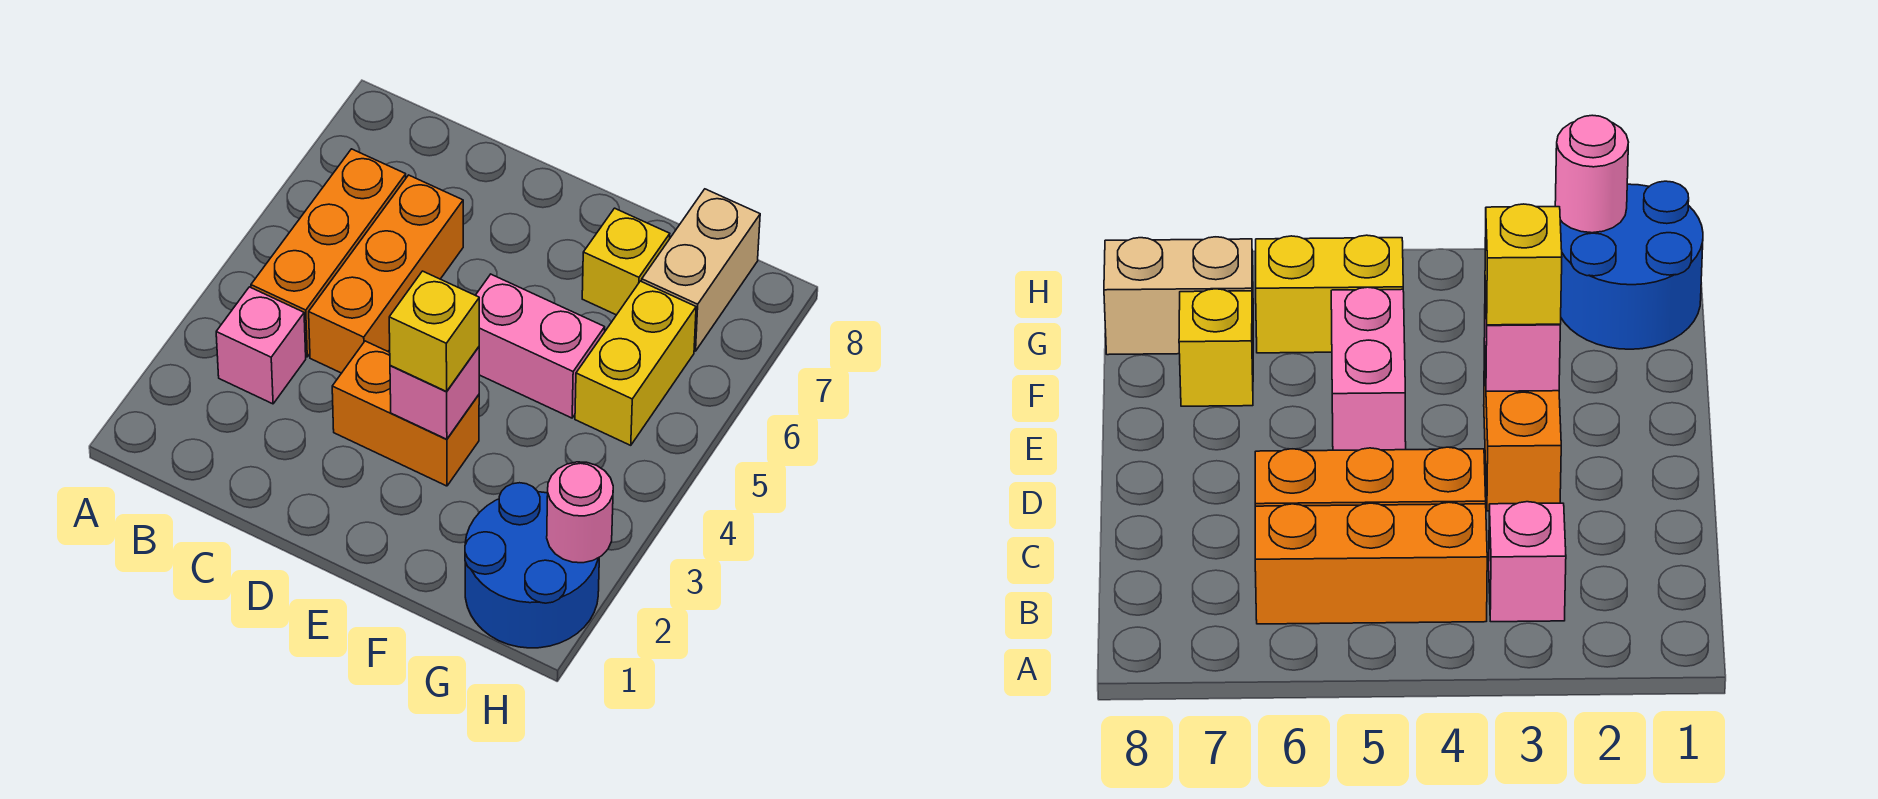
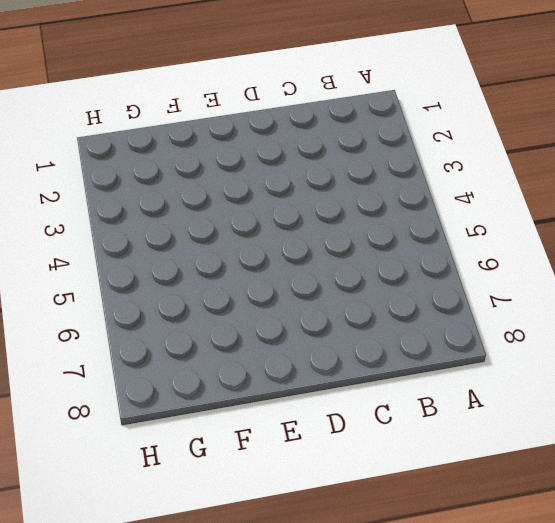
none -> pink 1x1 brick [216,287,306,404]
none -> orange 1x3 brick [251,149,406,357]
none -> orange 1x3 brick [309,175,463,373]

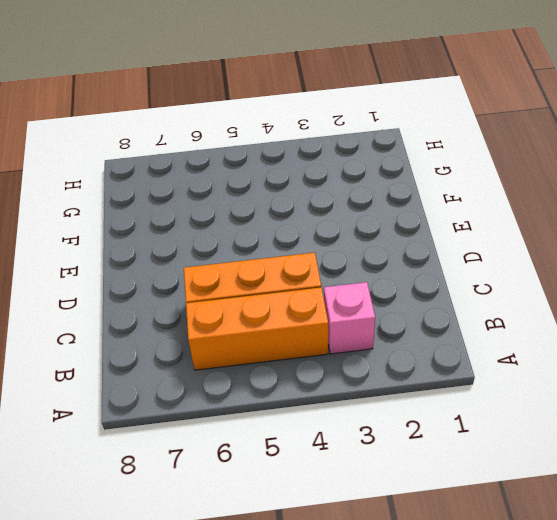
none -> orange 1x2 brick [332,341,479,486]
none -> pink 1x2 brick [475,274,605,418]
none -> yellow 1x1 brick [582,208,670,315]

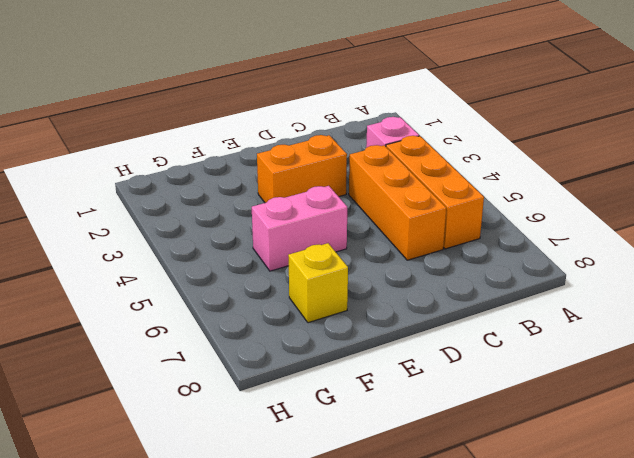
none -> blue 2x2 round brick [465,483,599,648]
none -> yellow 1x2 brick [575,281,696,445]
none -> tan 1x2 brick [642,189,760,351]

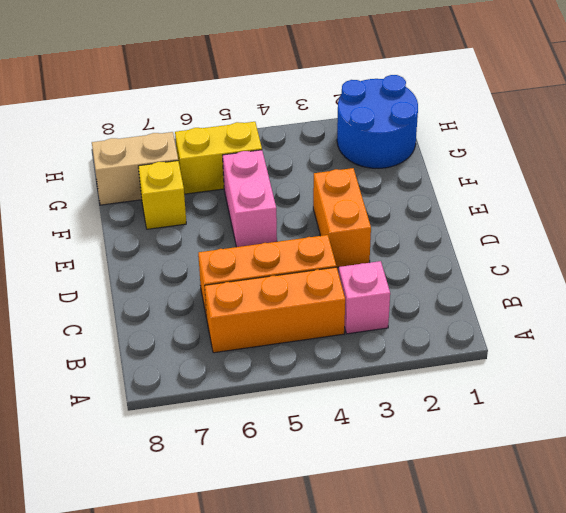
none -> pink 1x1 brick [390,347,479,439]
none -> pink 1x1 round brick [547,462,613,563]
none -> yellow 1x1 brick [389,271,479,391]

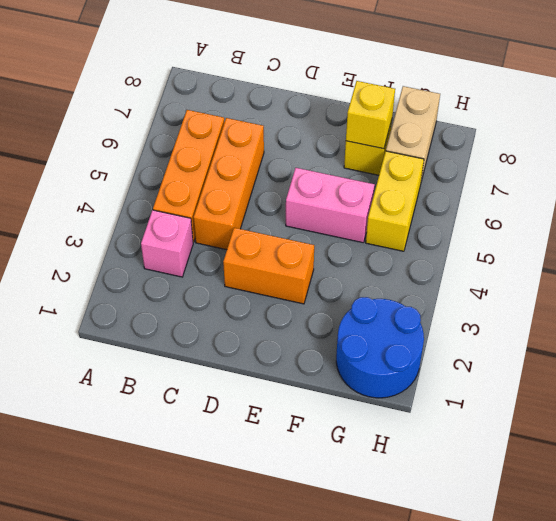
yellow 1x1 brick [346,81,395,149] -> yellow 1x1 brick moved to [389,271,479,391]
none -> pink 1x1 brick [390,347,479,439]
none -> pink 1x1 round brick [547,462,613,563]

